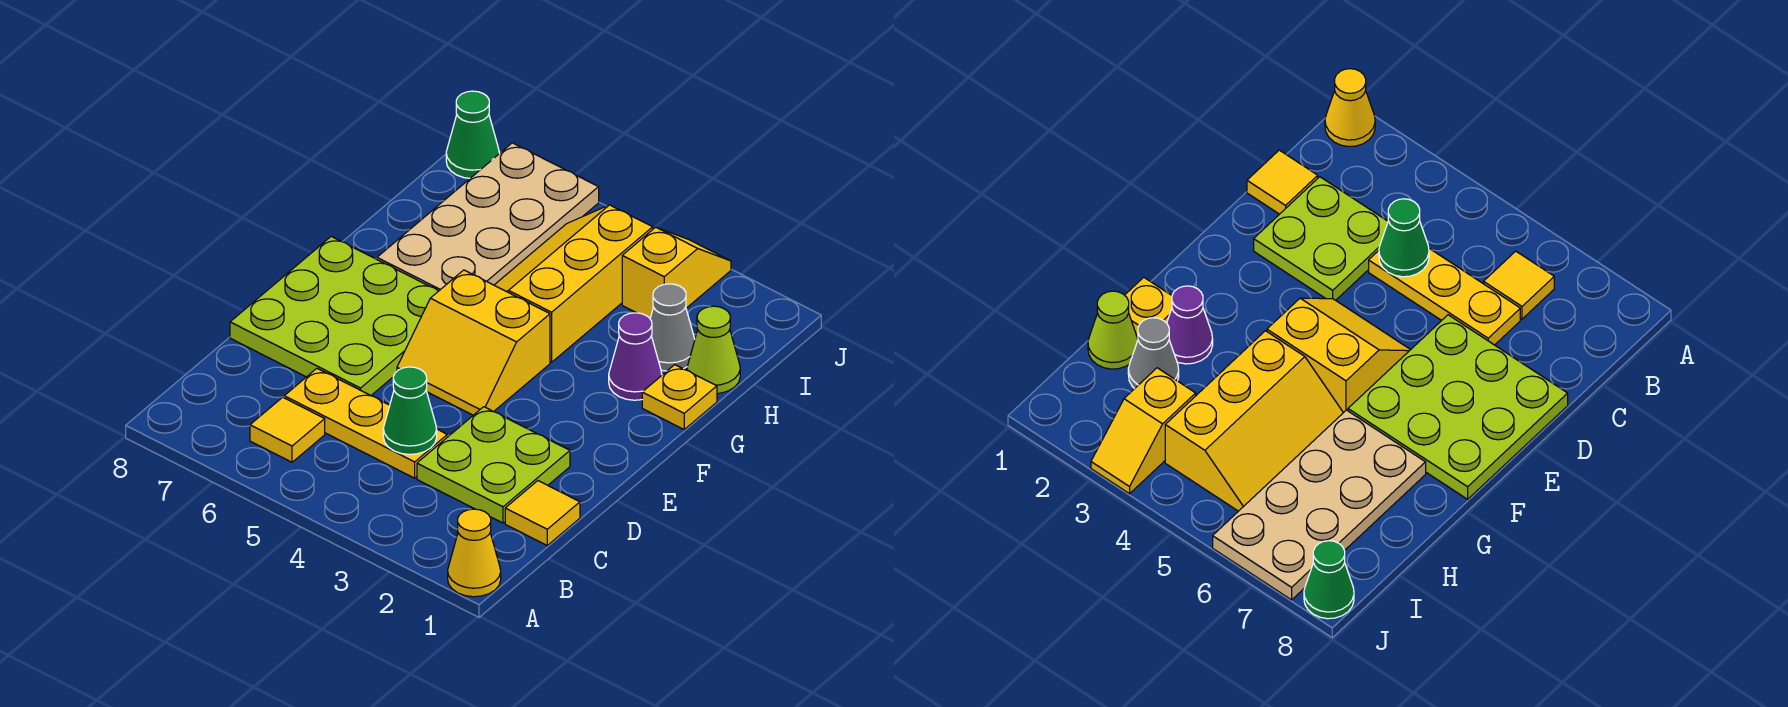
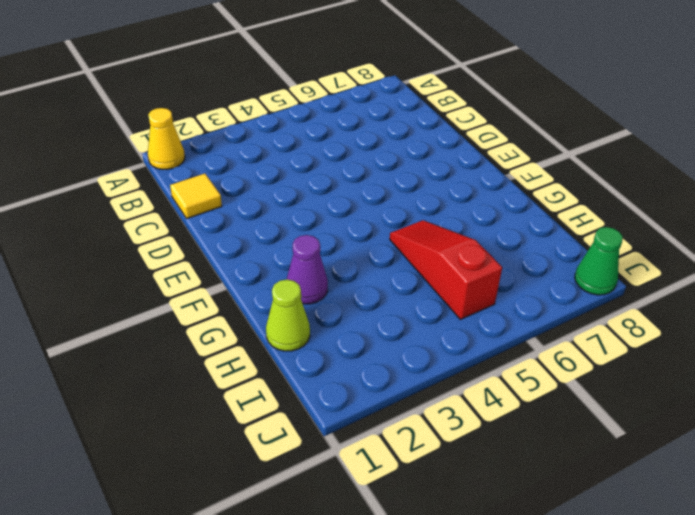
red 1x3 slope [390,220,502,319] -> yellow 2x3 slope [494,205,653,362]
none -> yellow 1x1 tile [250,397,325,462]
none -> lime 2x2 plate [417,407,570,523]
none -> yellow 1x3 plate [284,369,447,478]

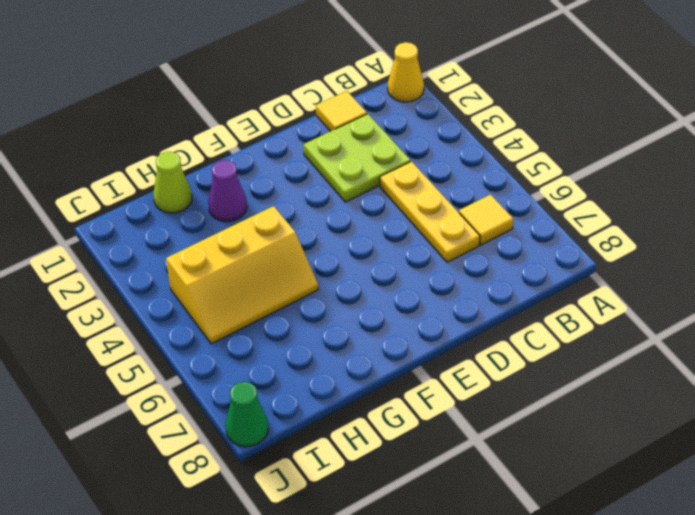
none -> lime 3x3 plate [230,236,438,396]
none -> yellow 2x2 slope [397,270,550,415]
none -> yellow 1x1 plate [642,365,717,429]

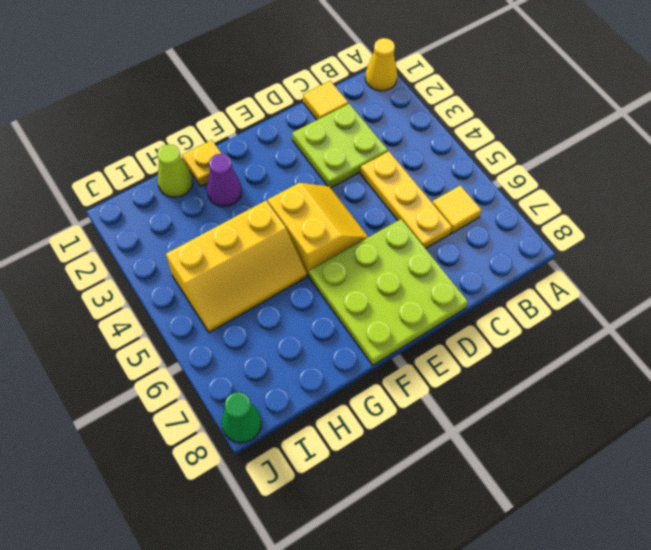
none -> tan 2x4 plate [377,143,599,291]
none -> grey 1x1 cone [650,284,695,371]
none -> yellow 1x2 slope [622,227,731,318]

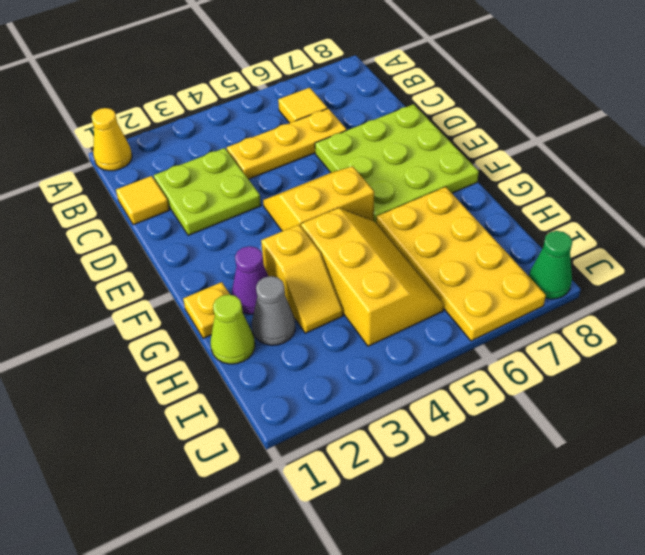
yellow 1x2 slope [261,225,343,333] -> yellow 1x2 slope moved to [622,227,731,318]
yellow 2x4 plate [376,187,546,341] -> tan 2x4 plate [377,143,599,291]
none -> green 1x1 cone [383,367,437,454]

